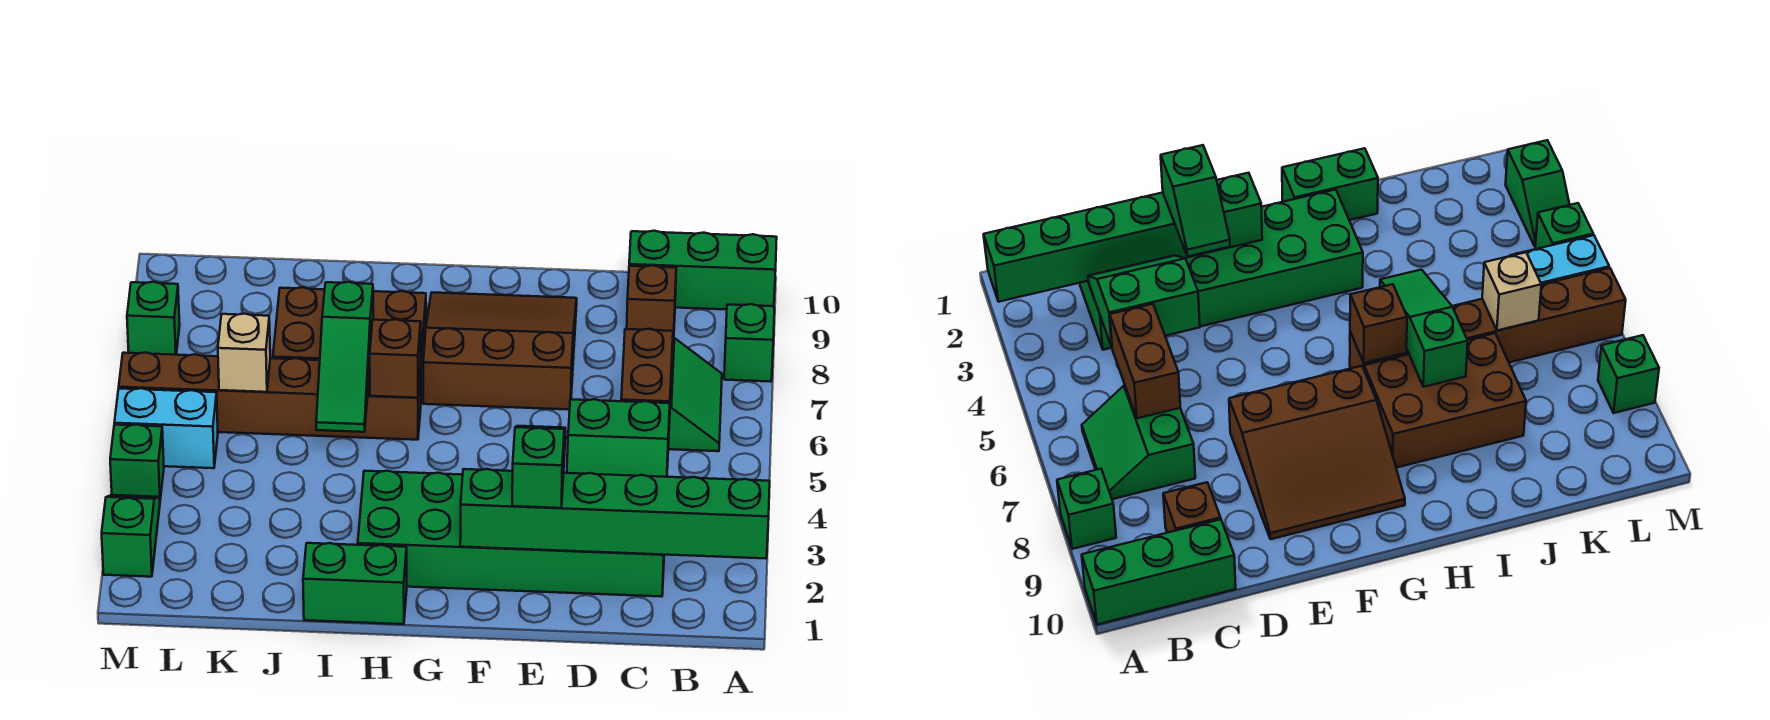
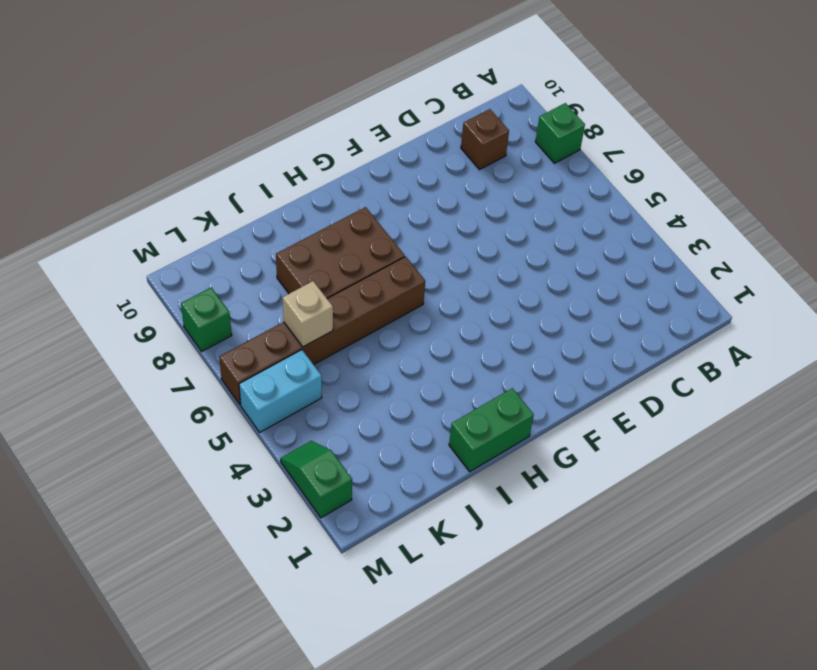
none -> green 1x3 brick [629,231,777,310]
none -> green 2x2 slope [668,338,722,451]
none -> green 2x6 brick [358,471,664,597]

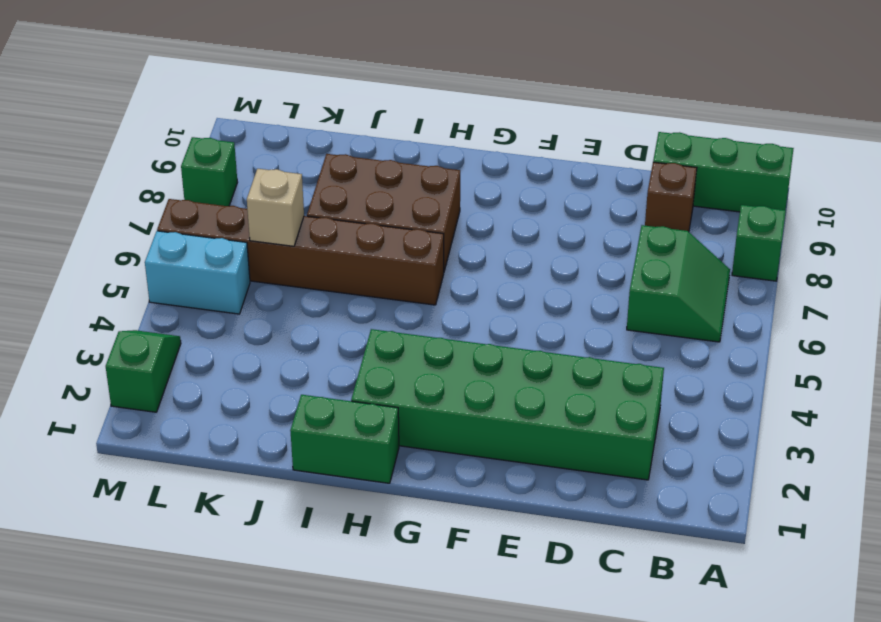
none -> brown 3x3 slope [423,292,577,410]
none -> green 1x1 brick [110,424,164,499]
none -> green 1x6 brick [460,469,770,558]

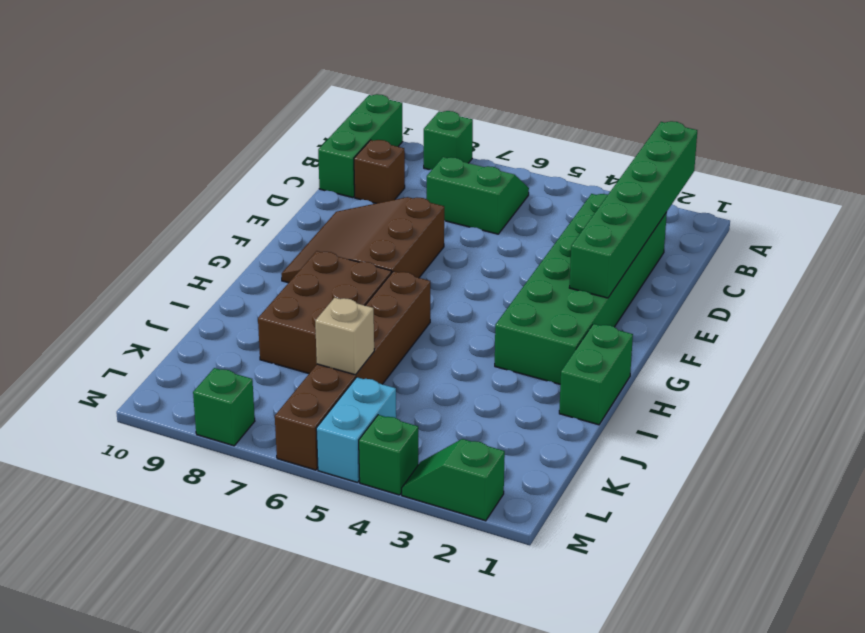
none -> green 2x2 slope [567,399,670,477]
none -> brown 1x2 brick [621,329,673,423]
none -> brown 1x1 brick [370,319,421,398]

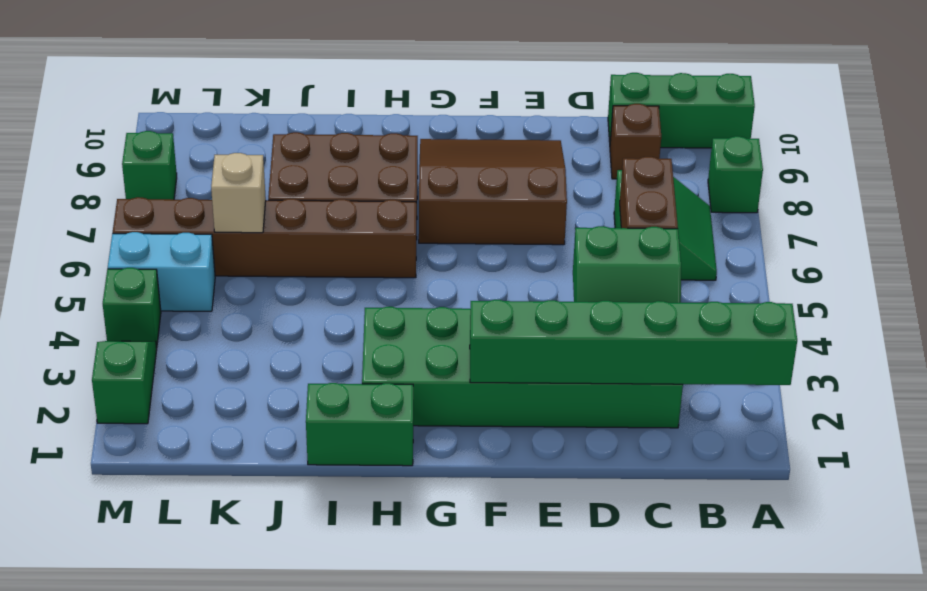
none -> brown 1x1 brick [370,319,421,398]
none -> green 1x3 slope [316,282,373,432]
none -> green 1x2 slope [512,426,566,508]

